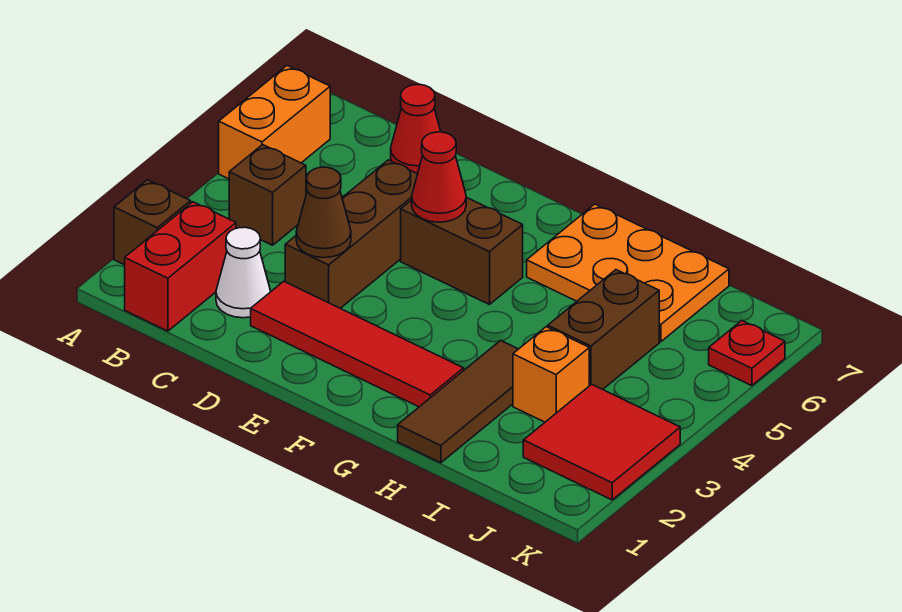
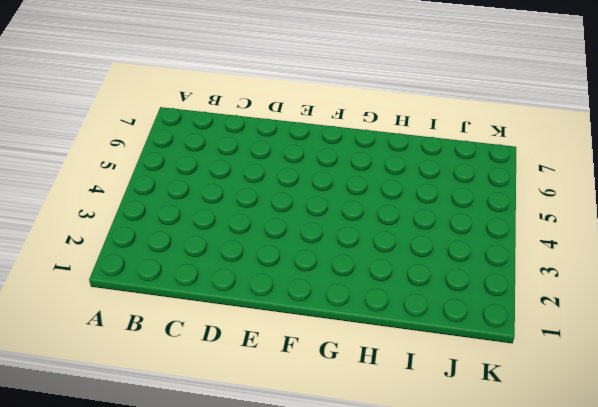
none -> brown 1x1 brick [114,180,191,265]
none -> orange 1x2 brick [219,66,330,179]
none -> red 1x2 brick [125,202,236,331]

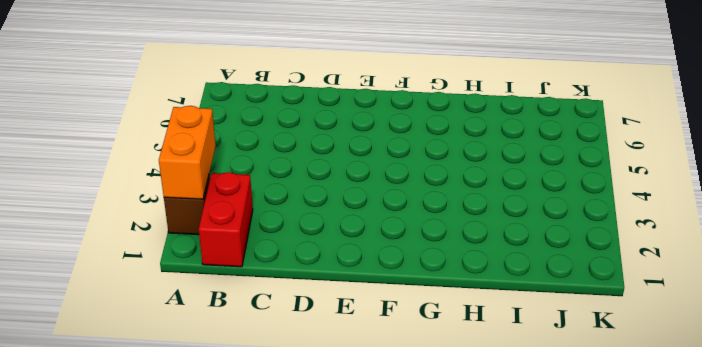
orange 1x2 brick [159,106,216,199] -> orange 1x2 brick moved to [219,66,330,179]
none -> brown 1x1 brick [229,145,306,245]
none -> white 1x1 cone [216,227,270,318]
none -> red 1x1 cone [391,85,441,174]

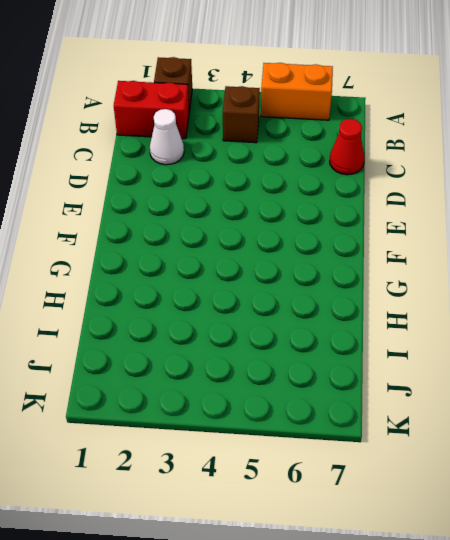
none -> red 1x4 tile [251,281,464,407]
none -> brown 1x3 brick [285,160,417,308]
none -> brown 1x2 brick [401,197,523,305]

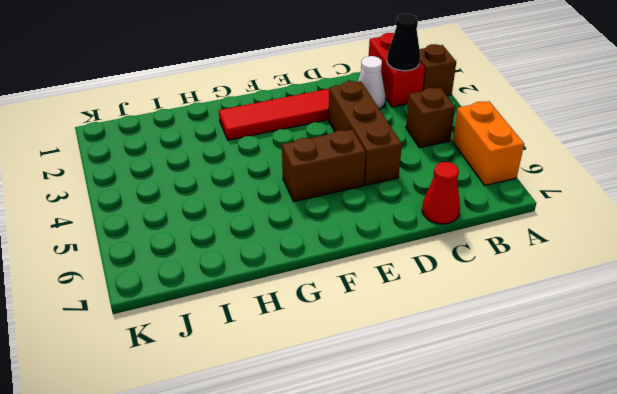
black 1x1 cone [387,14,420,71] -> none
none -> orange 2x3 plate [527,204,729,342]
none -> brown 1x3 tile [398,340,518,463]
none -> orange 1x1 brick [513,327,589,422]

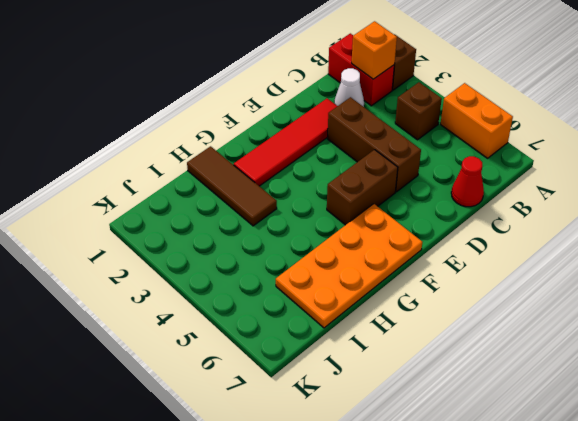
orange 1x1 brick [352,21,397,79] -> orange 1x1 brick moved to [513,327,589,422]
orange 2x4 plate [276,204,422,328] -> orange 2x3 plate [527,204,729,342]
none -> brown 1x2 brick [548,270,659,389]
none -> red 2x2 tile [523,384,680,500]
none -> red 1x1 plate [709,321,785,386]

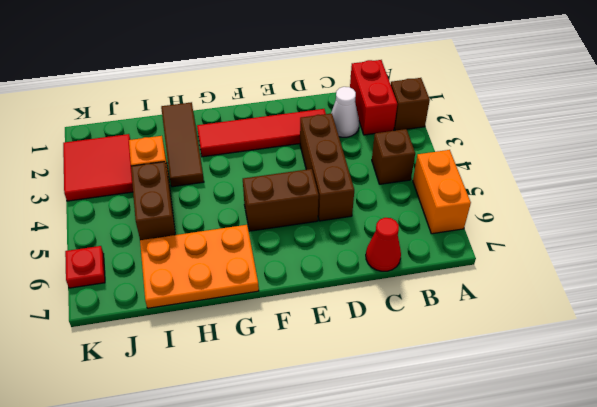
none -> brown 1x1 cone [296,167,351,258]
none -> red 1x1 cone [412,132,466,222]

